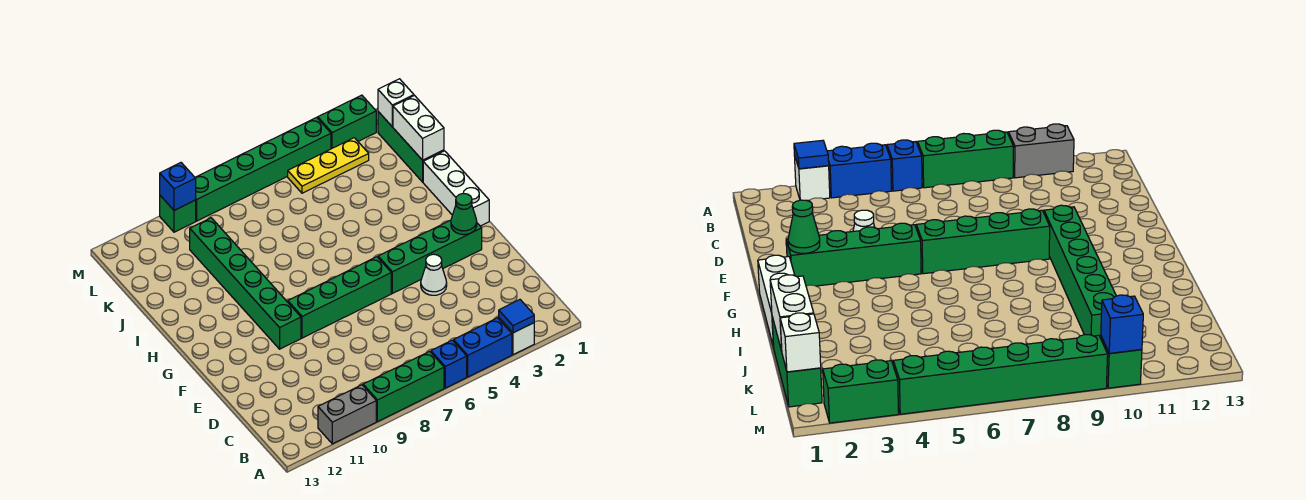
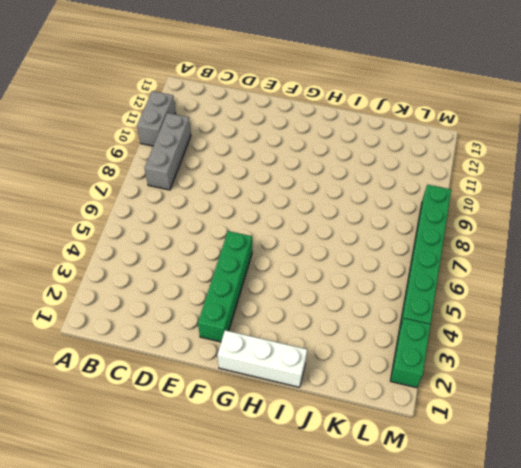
grey 1x3 brick [145,113,191,190] -> none
none -> white 1x1 brick [499,318,534,355]
none -> blue 1x2 brick [453,318,512,377]
none -> blue 1x1 brick [431,340,467,388]

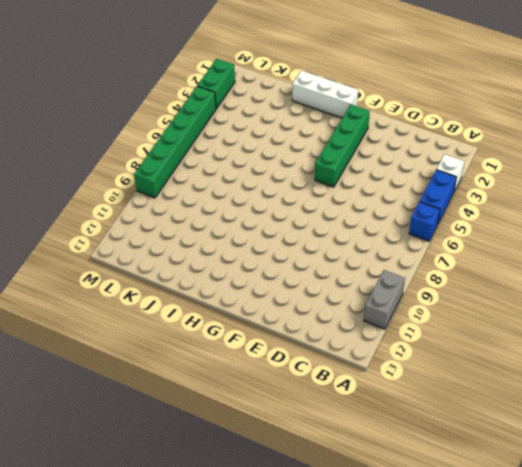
none -> green 1x3 brick [363,351,444,422]
none -> white 1x1 cone [421,254,447,295]
none -> green 1x4 brick [288,257,391,338]

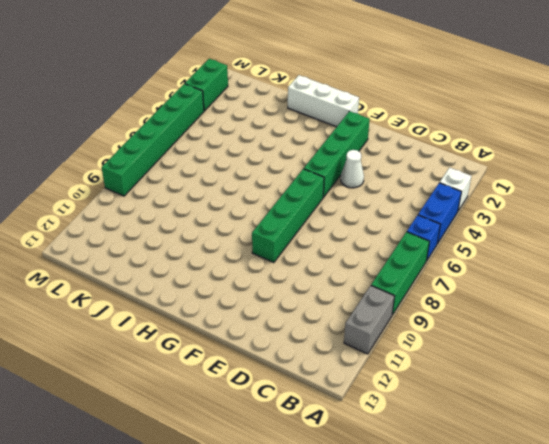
none -> green 1x6 brick [190,218,301,349]
none -> green 1x3 brick [378,112,444,182]
none -> yellow 1x3 plate [288,138,369,193]

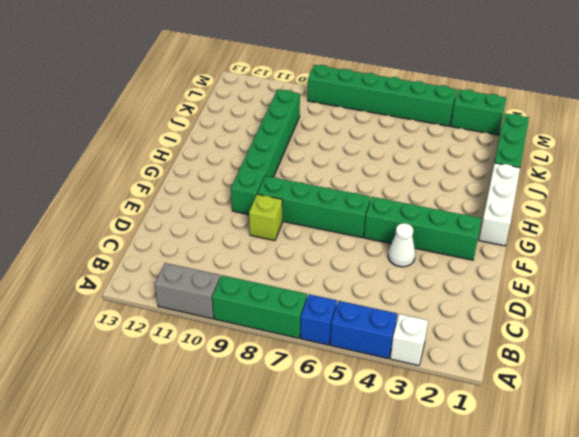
lime 1x1 brick [249,194,282,241] -> none
none -> yellow 1x3 plate [288,138,369,193]
none -> green 1x1 brick [160,196,196,232]
none -> blue 1x1 tile [499,300,534,333]

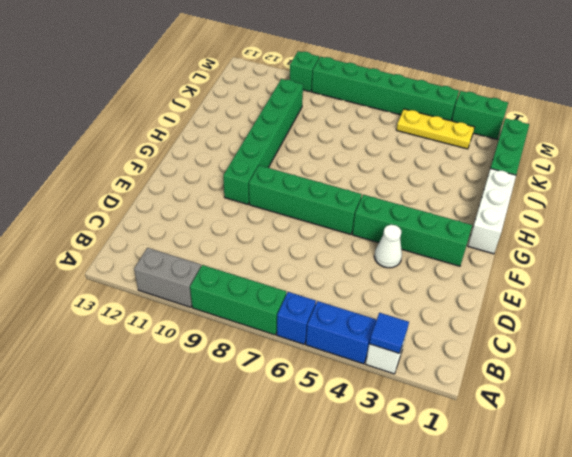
none -> green 1x1 cone [451,193,477,235]
none -> white 1x2 brick [393,96,444,160]
none -> white 1x1 brick [378,79,414,127]

